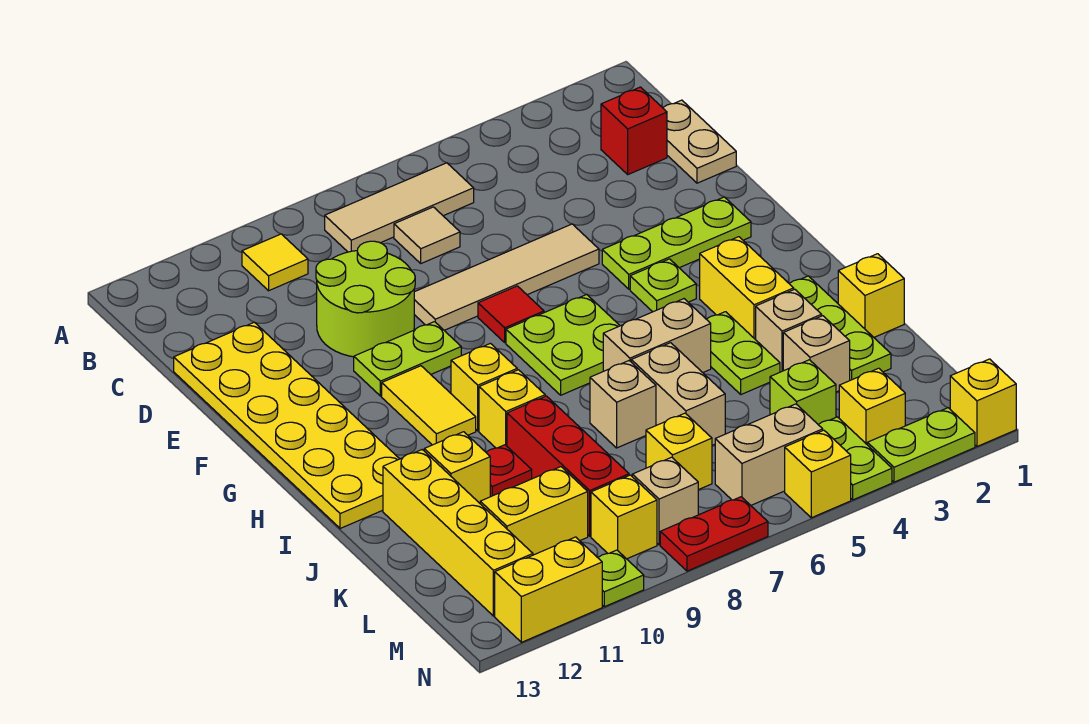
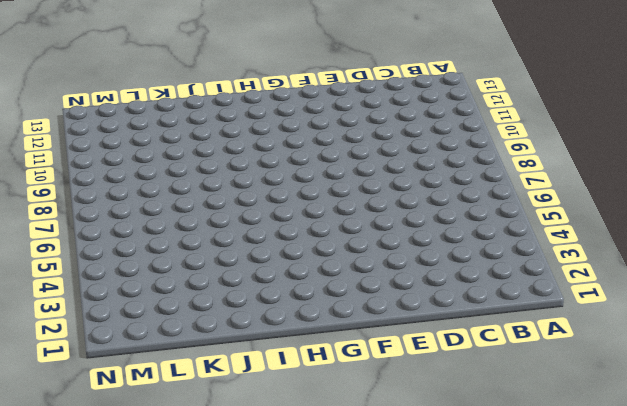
none -> tan 1x3 tile [325,163,474,252]
none -> yellow 1x1 tile [242,234,308,291]
none -> tan 1x2 plate [663,100,736,183]
none -> red 1x1 brick [601,87,667,174]

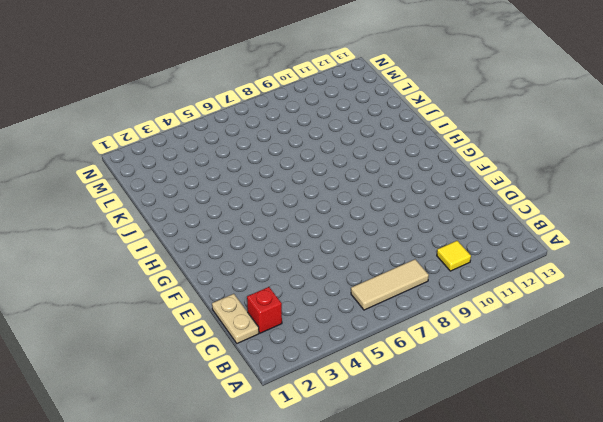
none -> tan 1x1 tile [394,207,460,263]
none -> lime 2x2 round brick [316,241,415,357]
none -> yellow 2x6 plate [174,322,399,529]
none -> tan 1x4 tile [414,224,599,330]

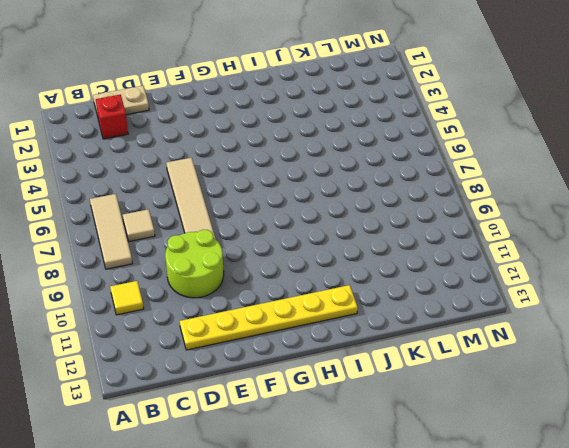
yellow 1x6 plate [180,285,358,350] -> yellow 2x6 plate [174,322,399,529]
none -> lime 1x3 plate [602,197,751,289]
none -> red 1x1 tile [478,286,544,342]
none -> lime 1x2 plate [354,322,461,396]
none -> lime 1x1 plate [630,259,696,312]

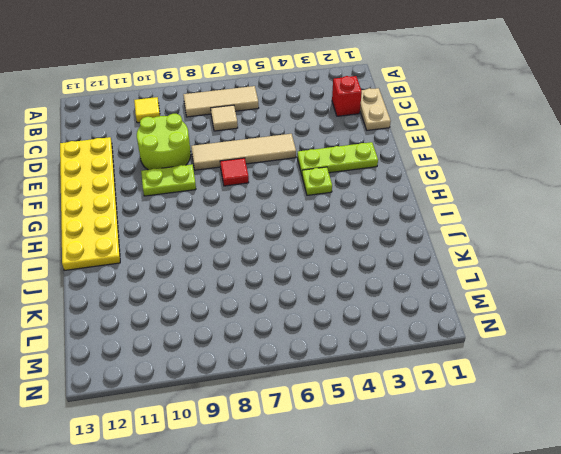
none -> lime 2x2 plate [506,294,620,395]
none -> yellow 1x2 tile [382,366,476,445]
none -> yellow 1x2 brick [700,237,794,340]
none -> yellow 1x1 brick [451,343,517,431]

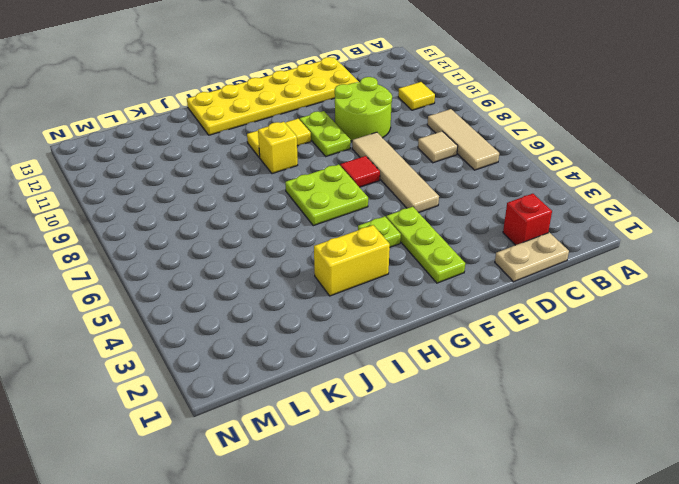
none -> lime 1x3 plate [790,276,891,380]
none -> lime 1x2 plate [707,312,780,394]
none -> tan 1x2 brick [603,299,711,372]
none -> yellow 1x1 brick [479,370,545,448]

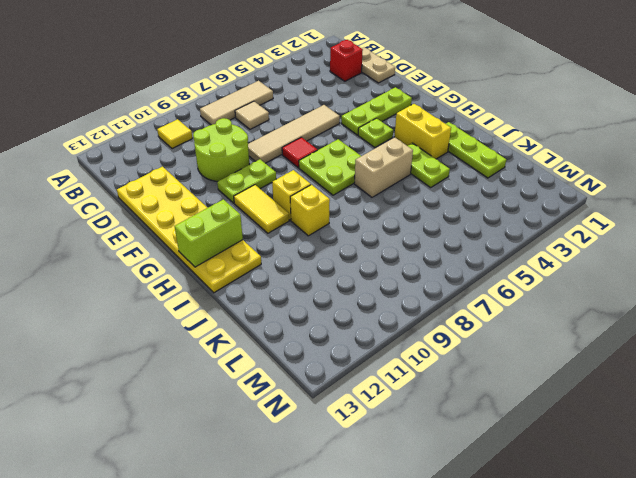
lime 1x2 brick [175,199,243,267] -> none
none -> yellow 1x1 brick [838,254,904,337]
none -> tan 1x1 brick [756,289,822,372]
none -> tan 1x2 brick [631,343,725,445]
none -> tan 1x1 brick [590,361,656,448]

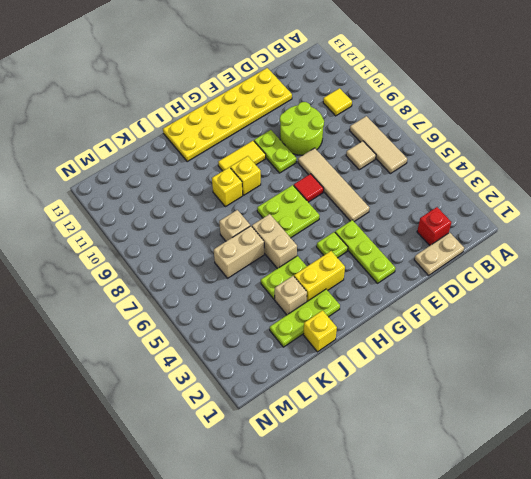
none -> red 1x3 brick [507,396,629,536]
none -> red 1x1 plate [486,445,532,497]
none -> yellow 1x1 brick [424,432,490,503]
none -> yellow 1x4 brick [383,450,533,616]

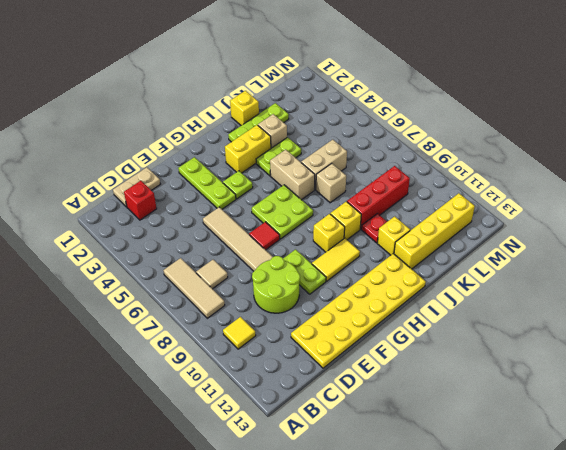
none -> tan 1x1 brick [783,316,850,392]
none -> lime 1x1 brick [770,360,836,425]
none -> yellow 1x1 brick [646,413,712,490]
none -> yellow 1x2 brick [480,467,588,555]

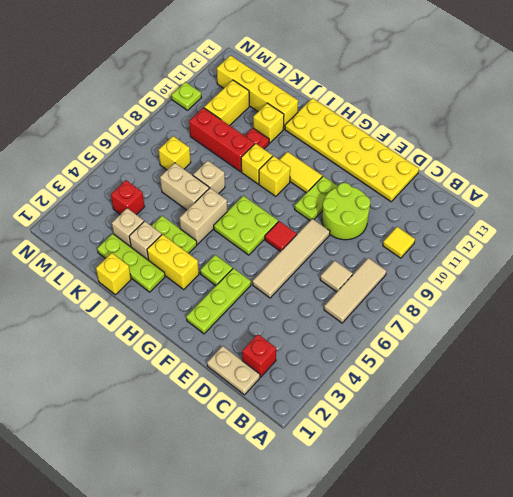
red 1x1 brick [111,180,145,215] -> lime 1x1 brick [770,360,836,425]
none -> yellow 1x1 brick [839,368,905,444]
none -> lime 1x2 plate [819,417,892,500]
none -> tan 1x2 brick [715,404,823,505]
none -> tan 1x1 brick [632,457,698,545]

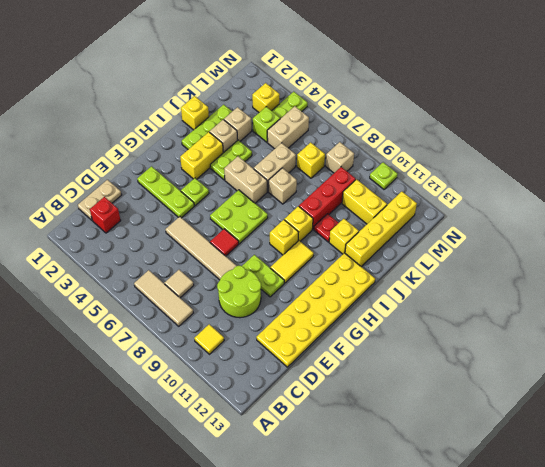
tan 1x2 brick [267,106,309,149] -> tan 1x2 brick turned to [715,404,823,505]
none -> yellow 1x1 brick [591,475,657,559]
none -> yellow 1x1 brick [950,359,1016,446]
none -> lime 1x2 plate [867,408,975,482]
none -> yellow 1x1 brick [785,430,851,518]

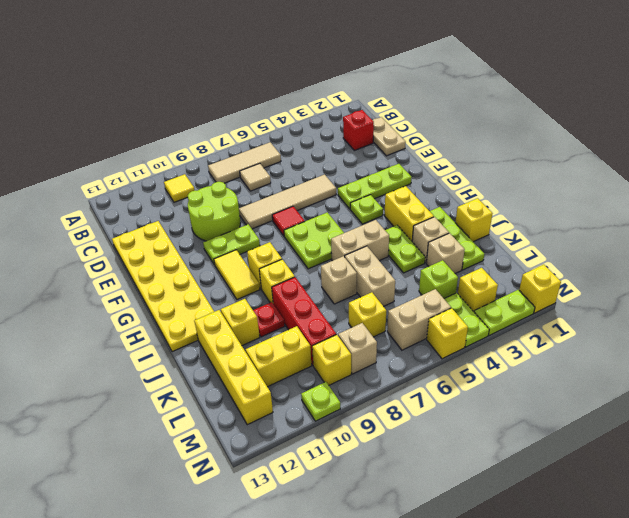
none -> red 1x2 plate [660,497,768,571]
none -> yellow 1x2 brick [495,537,602,642]

